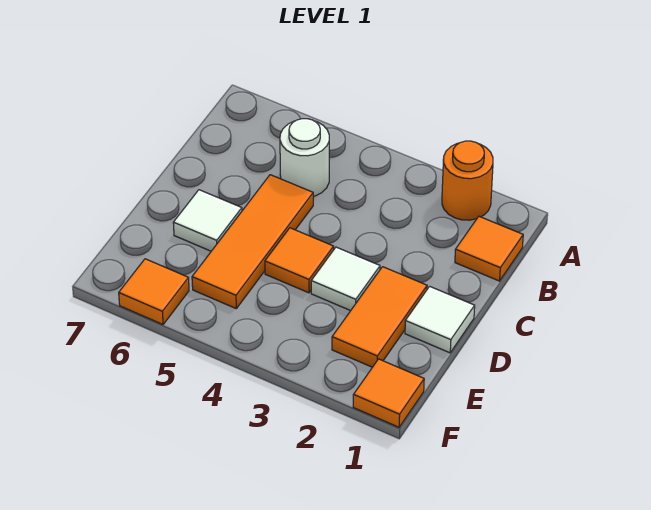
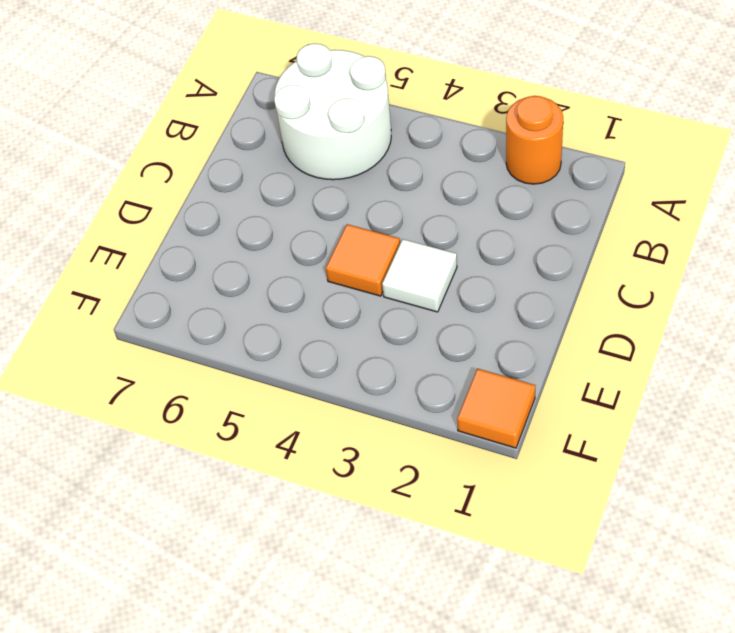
white 2x2 round brick [274,43,391,180] -> white 1x1 round brick [280,119,329,196]
none -> orange 1x1 tile [455,217,523,281]
none -> orange 1x3 tile [192,175,313,308]

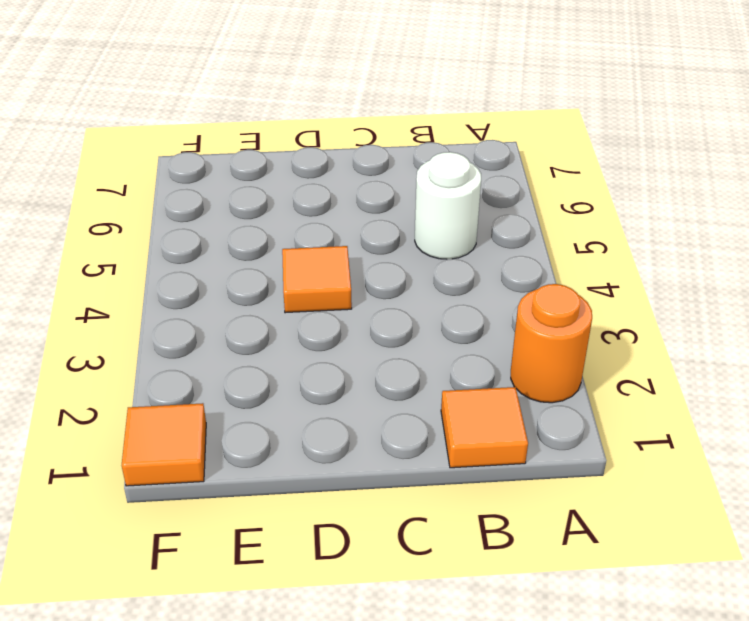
none -> orange 1x3 tile [192,175,313,308]
none -> white 1x1 tile [405,286,475,353]

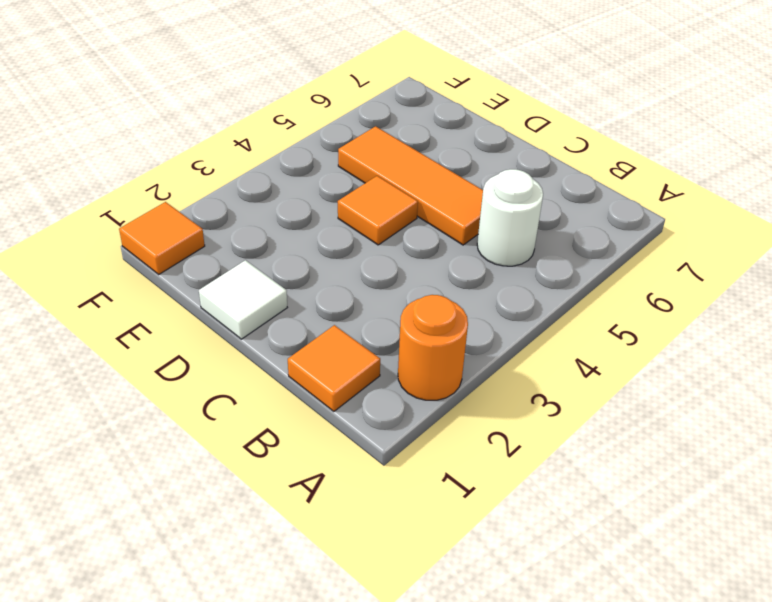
none -> orange 1x2 tile [332,267,427,367]
none -> white 1x1 tile [311,247,380,311]

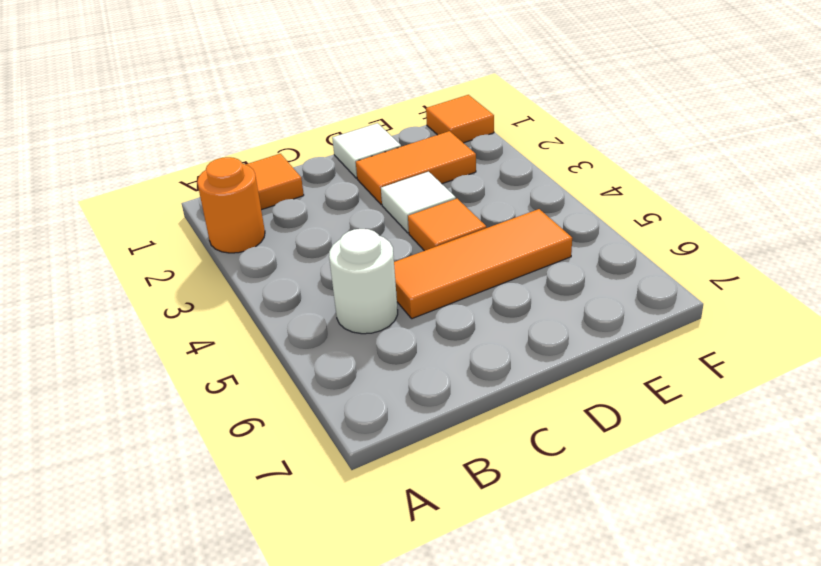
none -> white 1x1 tile [173,190,242,251]
none -> orange 1x1 tile [119,259,189,324]

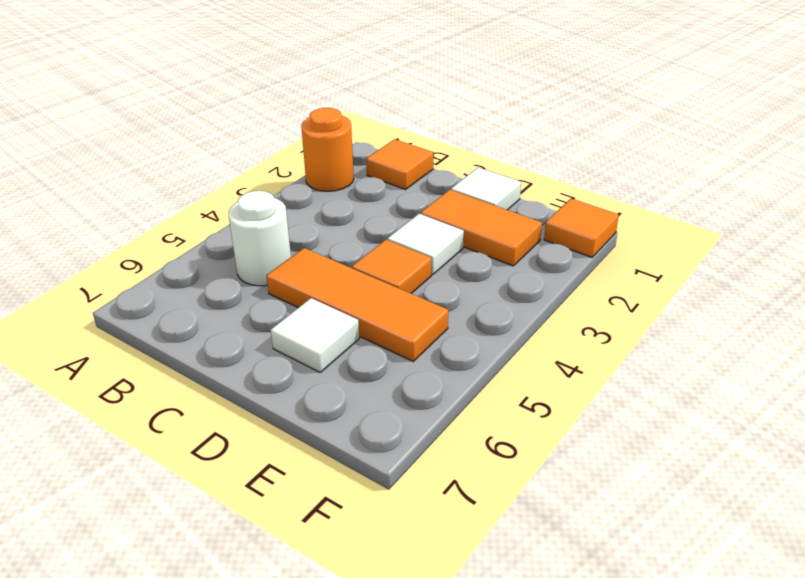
none -> orange 1x1 tile [119,259,189,324]

